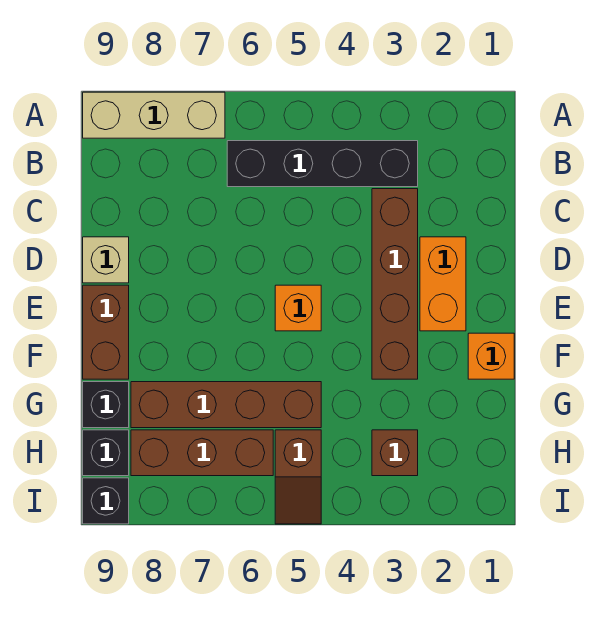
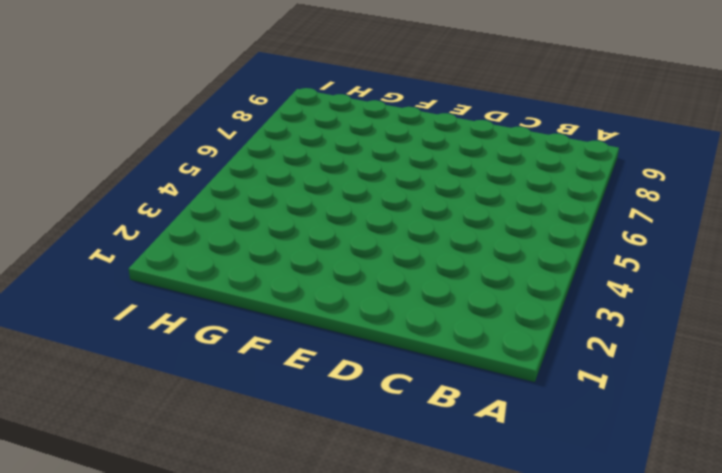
none -> tan 1x3 brick [83,92,225,138]
none -> black 1x4 brick [227,141,418,187]
none -> brown 1x4 brick [372,189,418,379]

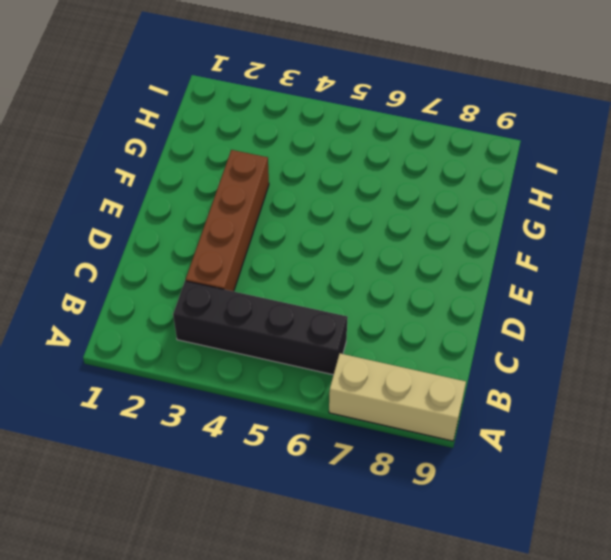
none -> orange 1x2 brick [420,237,466,331]
none -> tan 1x1 brick [83,237,129,283]
none -> orange 1x1 brick [275,285,321,331]

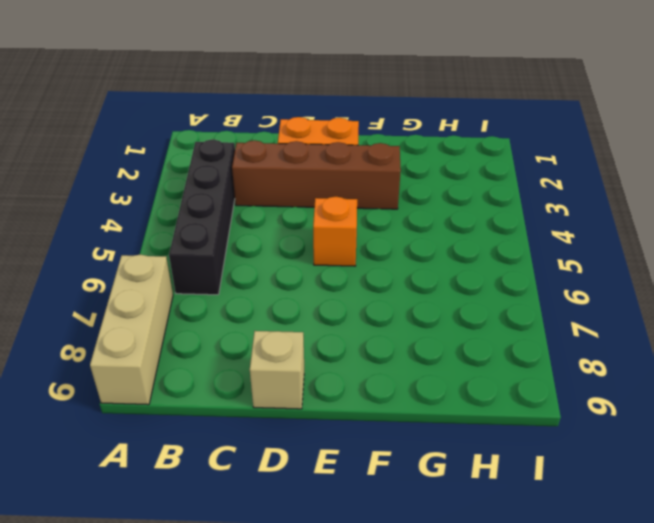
none -> brown 1x2 brick [83,285,129,379]
none -> orange 1x1 brick [468,333,514,379]
none -> brown 1x4 brick [131,382,321,428]

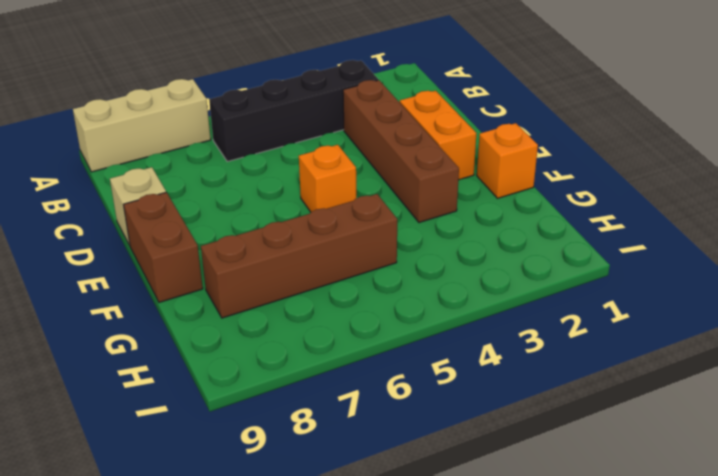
none -> black 1x1 brick [83,382,129,428]
none -> brown 1x1 brick [372,430,418,476]
none -> brown 1x2 slope [275,430,321,524]

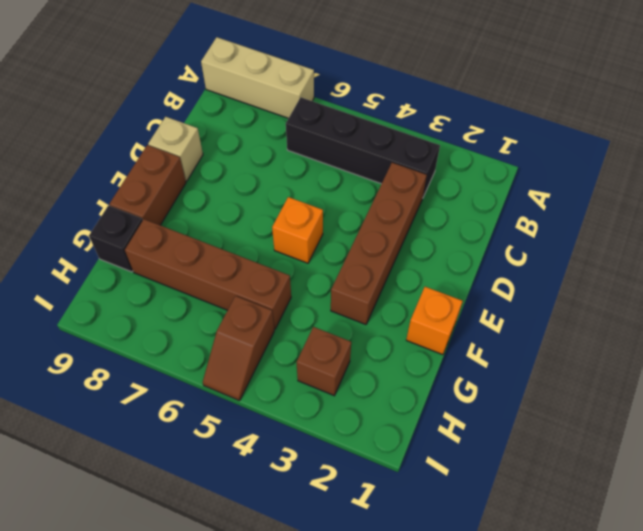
none -> orange 1x2 brick [420,237,466,331]
none -> brown 1x3 brick [131,430,273,476]
none -> black 1x1 brick [83,430,129,476]

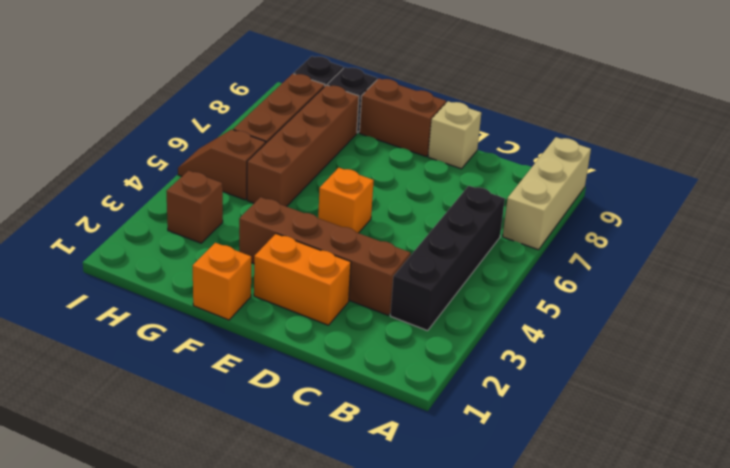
none -> black 1x1 brick [83,478,129,524]

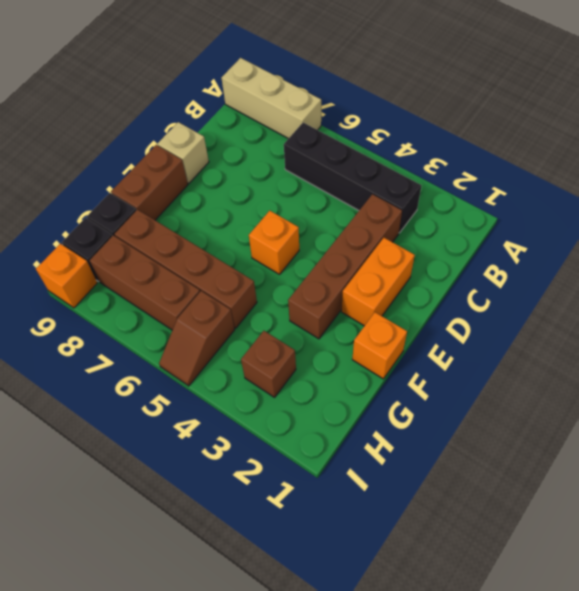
orange 1x1 brick [36,244,97,308] -> black 1x1 brick [83,478,129,524]

